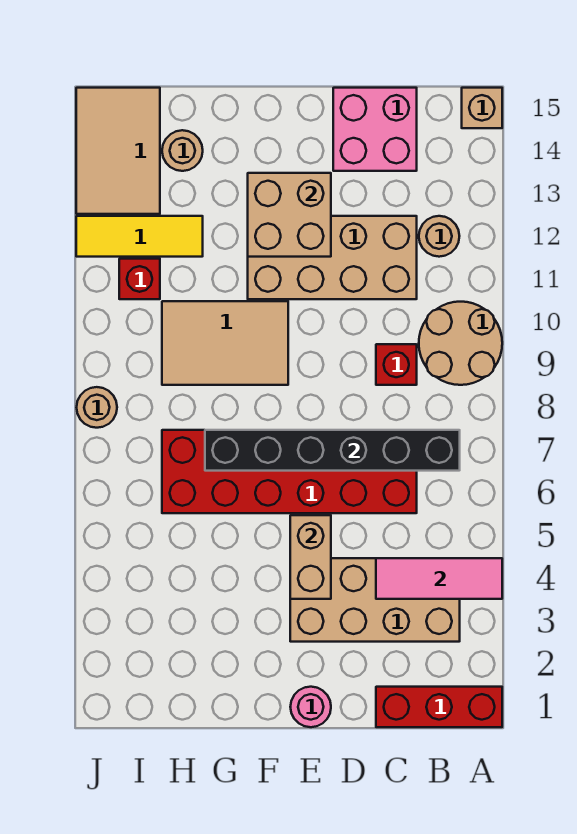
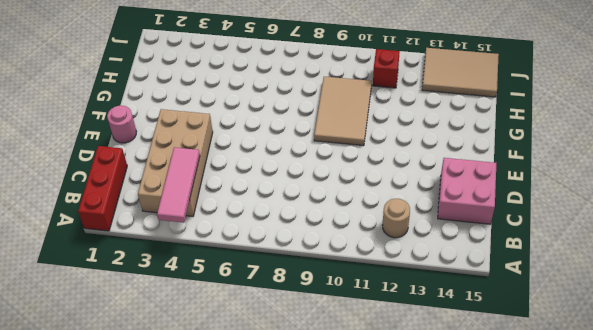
none -> tan 2x2 round brick [419,302,502,385]
none -> tan 1x1 brick [462,88,502,128]
none -> red 2x6 brick [162,430,417,513]

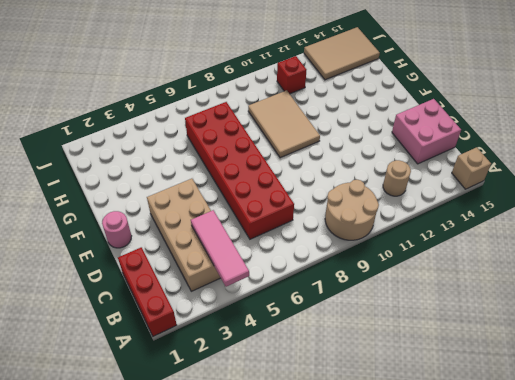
none -> red 1x1 brick [376,344,417,385]
none -> tan 2x4 brick [248,216,417,299]
none -> yellow 1x3 tile [76,216,203,257]

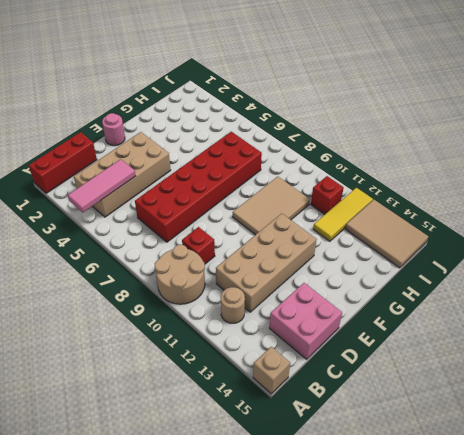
none -> tan 1x1 round brick [162,130,203,171]
none -> tan 1x1 round brick [77,387,117,428]
none -> black 1x6 brick [205,430,460,471]

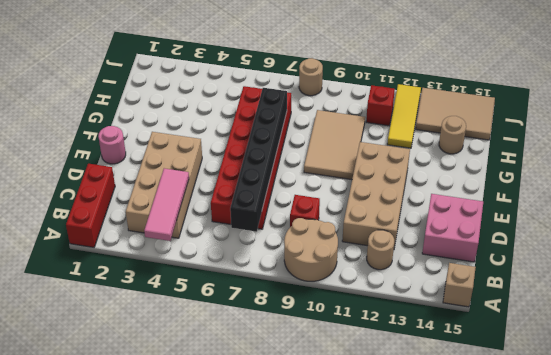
none -> tan 1x2 brick [290,515,331,599]
none -> tan 2x2 brick [248,173,331,257]

